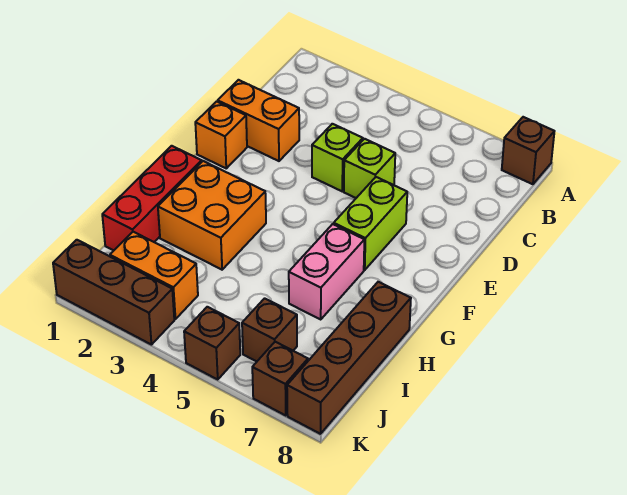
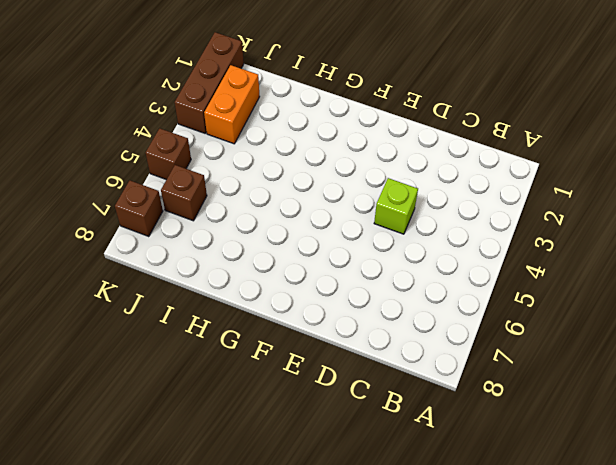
none -> brown 1x1 brick [502,117,554,184]
none -> orange 1x2 brick [218,80,299,161]
none -> lime 1x1 brick [344,139,395,198]

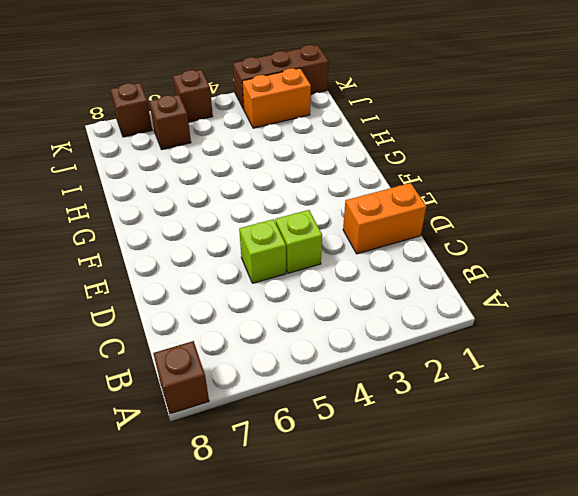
none -> orange 1x1 brick [195,101,247,168]
none -> lime 1x2 brick [334,177,407,270]
none -> red 1x3 brick [102,146,202,251]

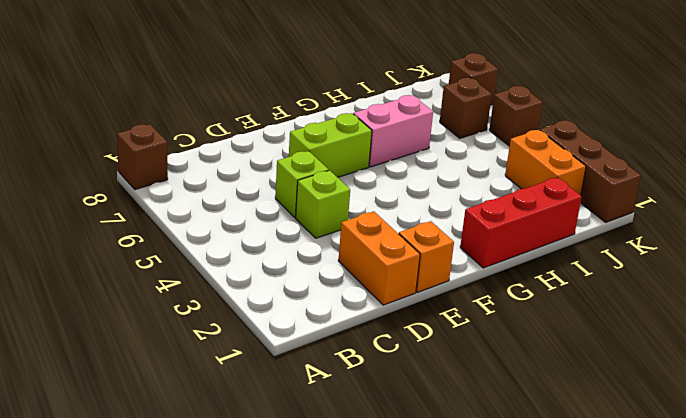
none -> orange 2x2 brick [158,161,266,270]
none -> brown 1x4 brick [287,282,411,434]

